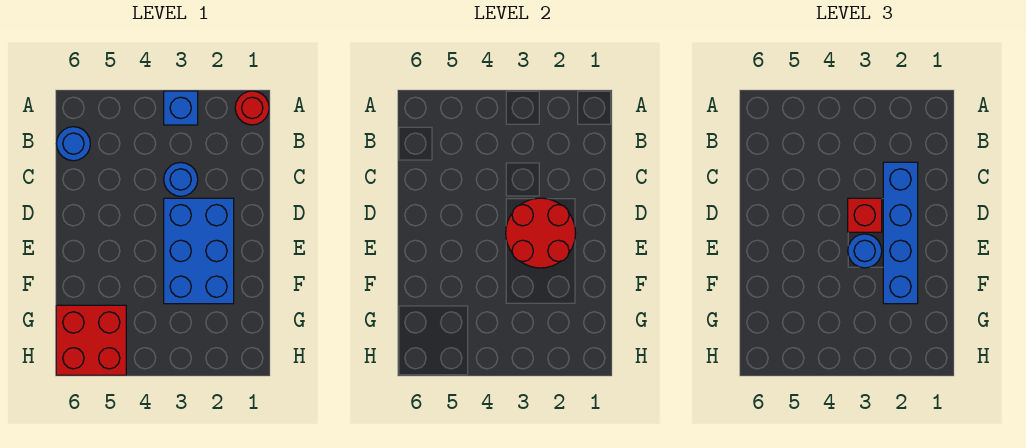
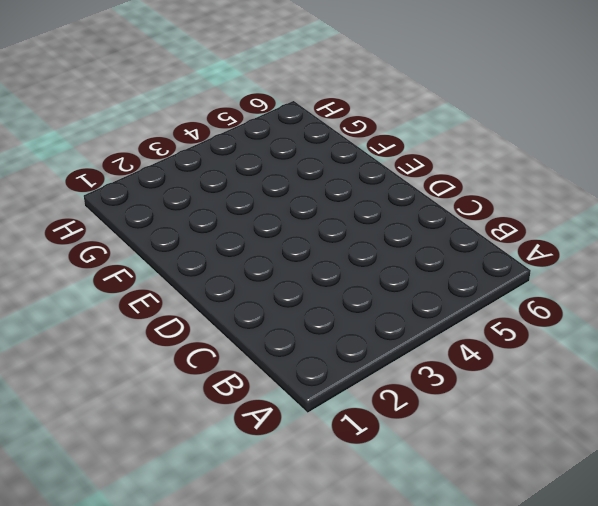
none -> red 1x1 round brick [235,91,269,125]
none -> blue 1x1 brick [164,91,198,125]

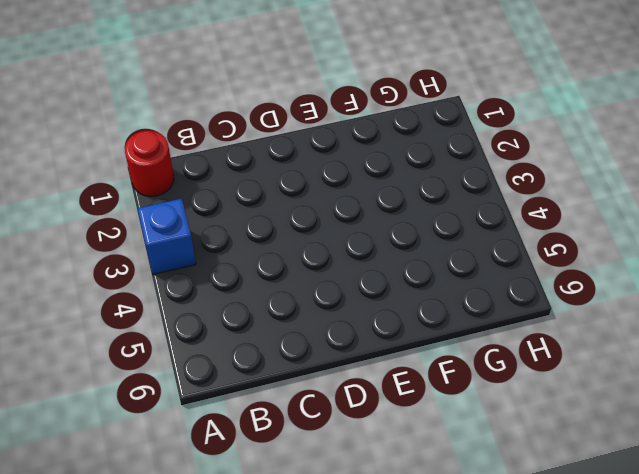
none -> blue 1x1 round brick [56,127,90,161]
none -> blue 1x1 round brick [164,162,198,196]

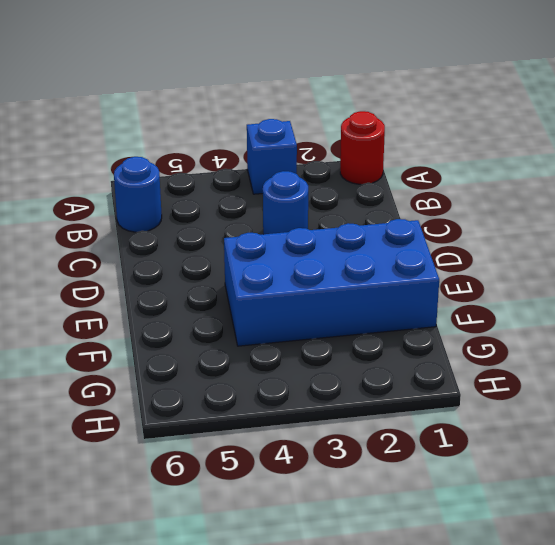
blue 2x4 brick [224,219,439,346] -> blue 2x3 brick [164,198,234,304]
none -> red 2x2 brick [56,305,126,375]
none -> red 2x2 round brick [506,198,575,268]

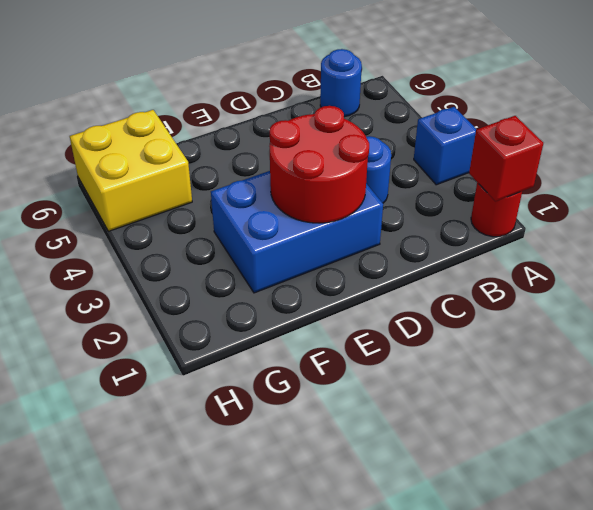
red 1x1 brick [469,116,543,201] -> red 1x1 brick moved to [848,198,882,232]
yellow 2x2 brick [70,110,192,231] -> red 2x2 brick [56,305,126,375]
none -> blue 1x4 brick [883,162,918,304]
none -> blue 1x1 round brick [848,234,882,268]

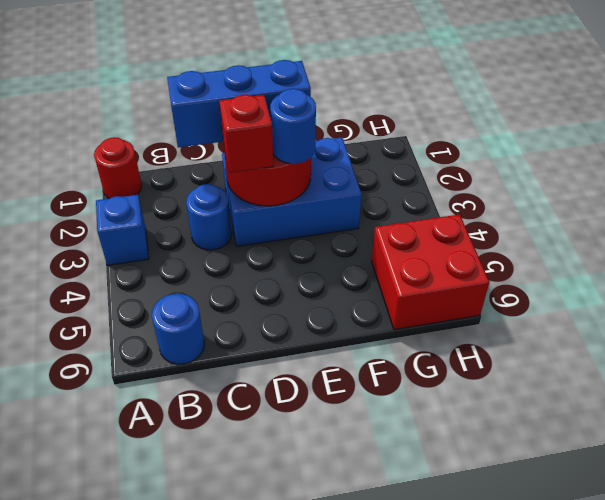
blue 1x3 brick [167,60,311,147] -> blue 1x4 brick [883,162,918,304]

